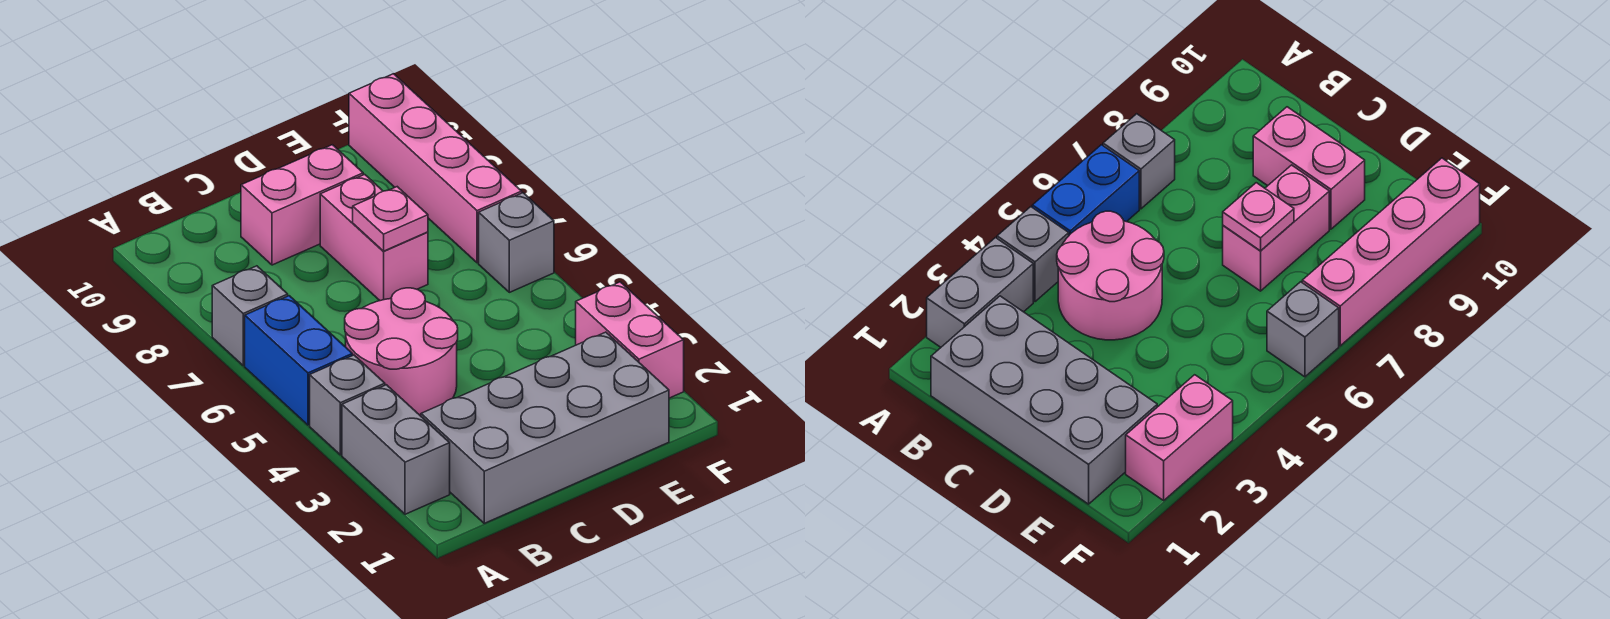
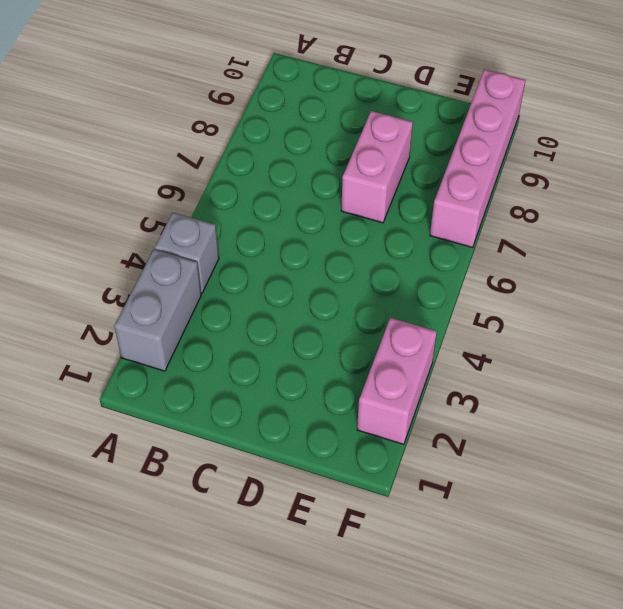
none -> blue 1x2 brick [245,296,353,425]
none -> grey 1x1 brick [212,266,288,366]
none -> grey 2x4 brick [421,332,669,523]

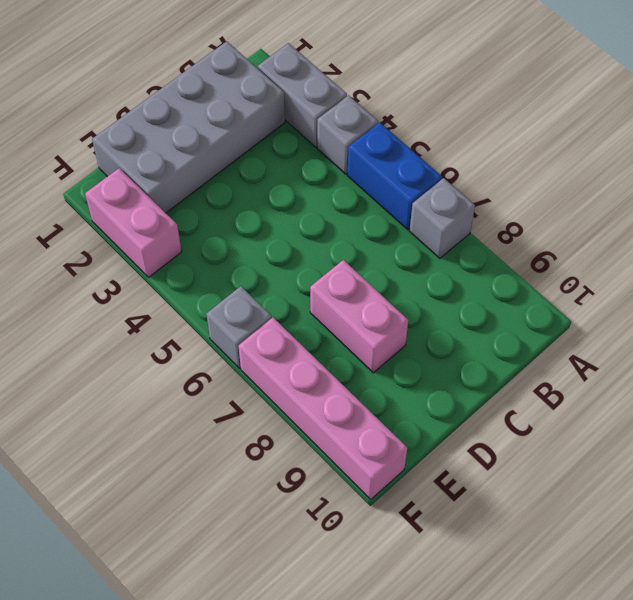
none -> pink 2x2 round brick [345,288,458,416]
none -> pink 1x2 brick [241,145,363,265]
none -> pink 1x1 plate [353,187,428,251]

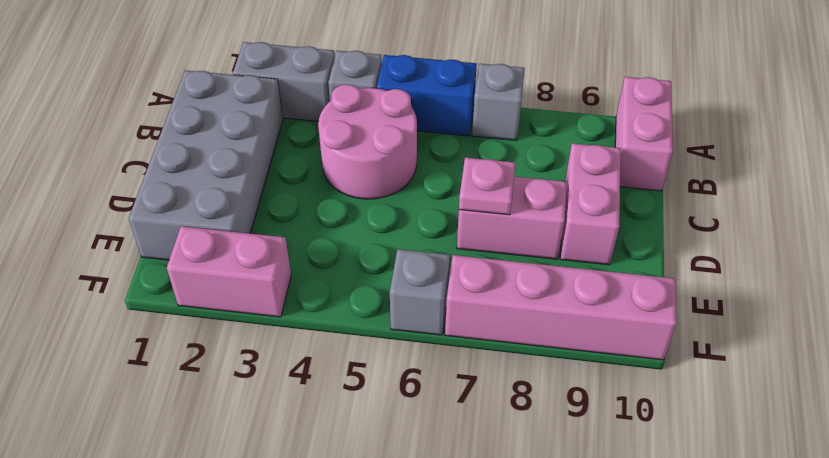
pink 1x2 brick [615,77,673,191] -> none

